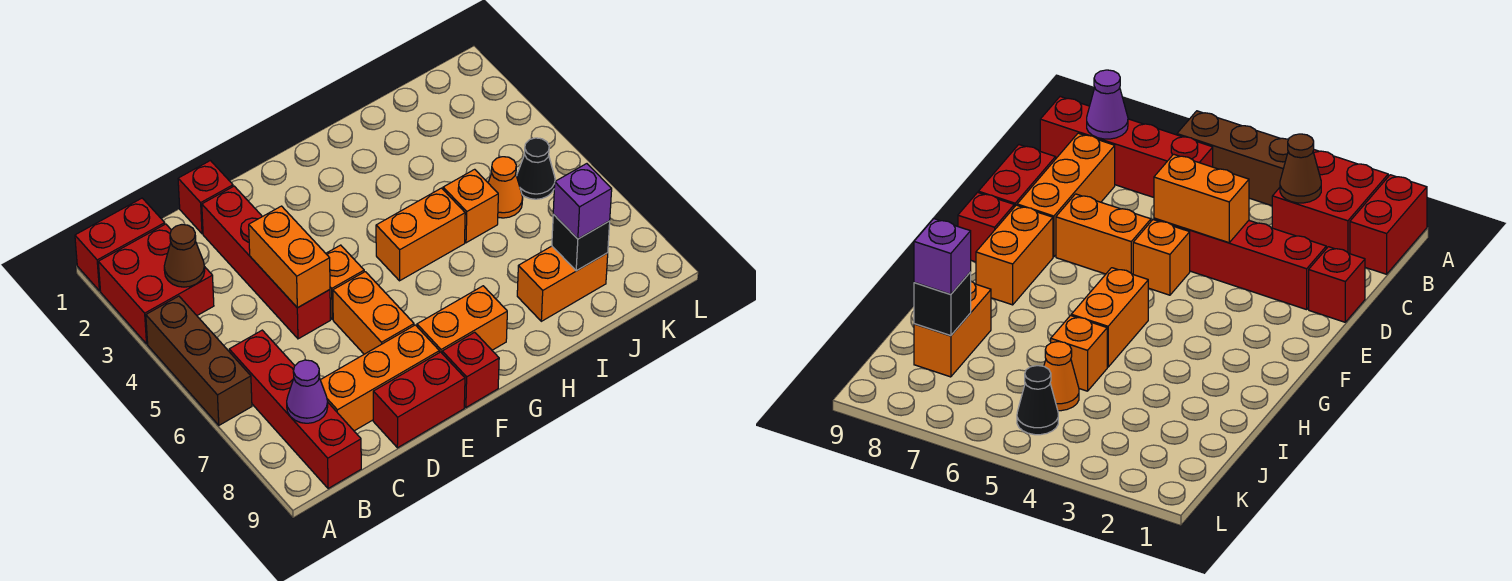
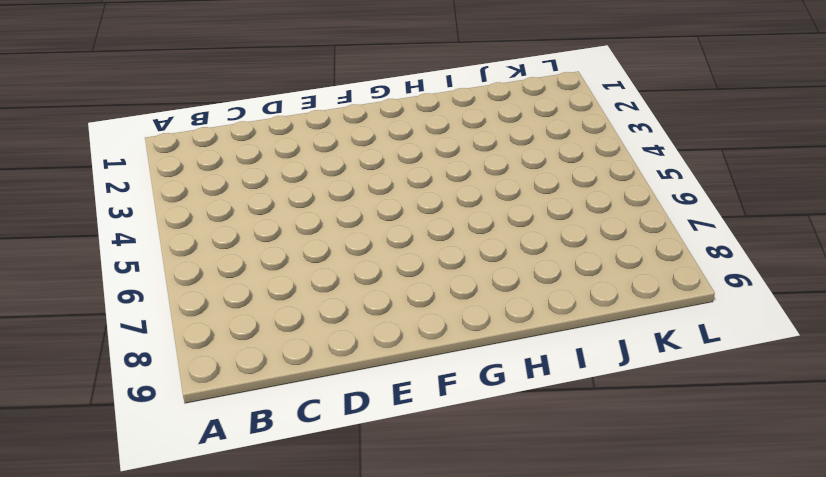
none -> red 1x2 brick [75,198,165,291]
none -> red 2x2 brick [98,224,214,344]
none -> brown 1x3 brick [146,296,252,425]

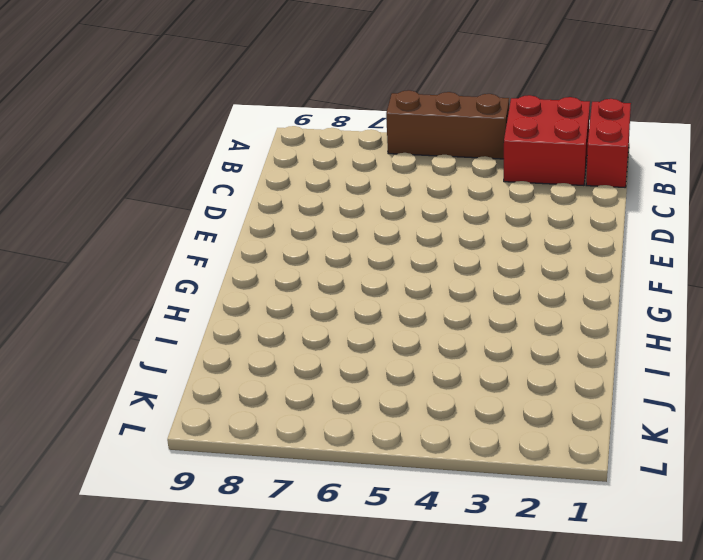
none -> red 1x4 brick [229,330,361,489]
none -> orange 1x3 brick [321,325,439,431]
none -> red 1x1 brick [178,161,233,234]

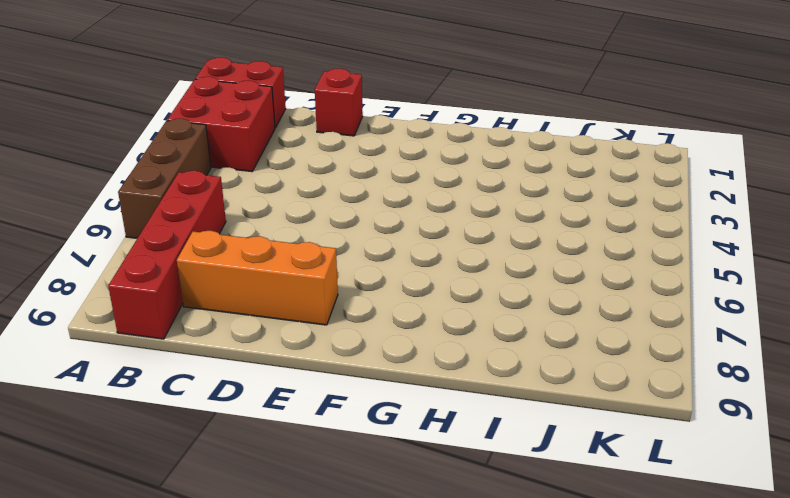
none -> red 1x4 brick [202,186,330,339]
none -> red 1x2 brick [373,352,465,448]
none -> orange 1x1 brick [326,245,364,319]

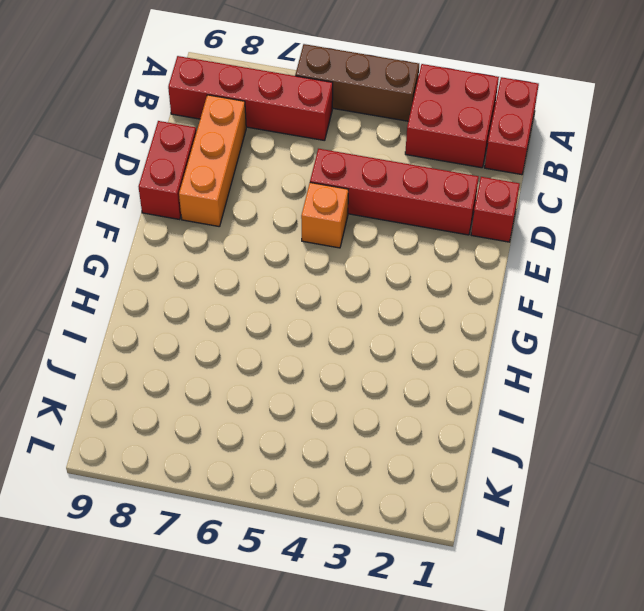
none -> orange 1x2 brick [333,272,414,354]
none -> orange 1x2 brick [417,286,507,353]
none -> red 1x1 brick [442,332,499,407]

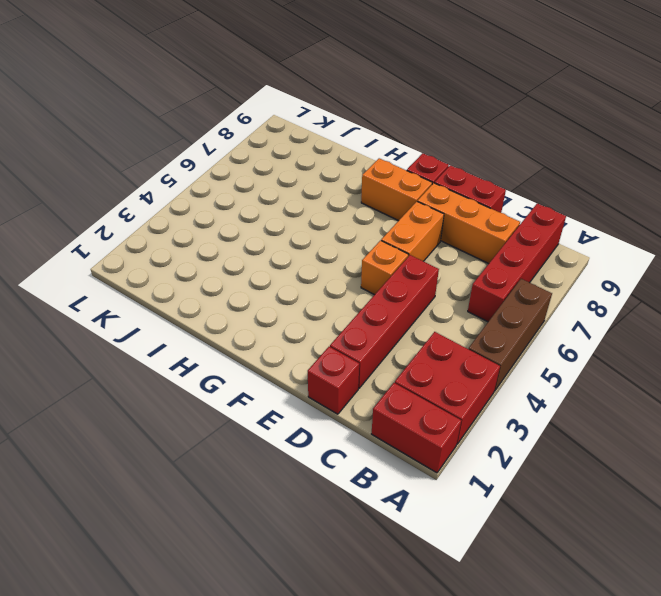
none -> orange 1x2 brick [376,188,465,281]
none -> orange 1x1 brick [443,169,498,243]
none -> orange 1x2 brick [517,246,608,321]

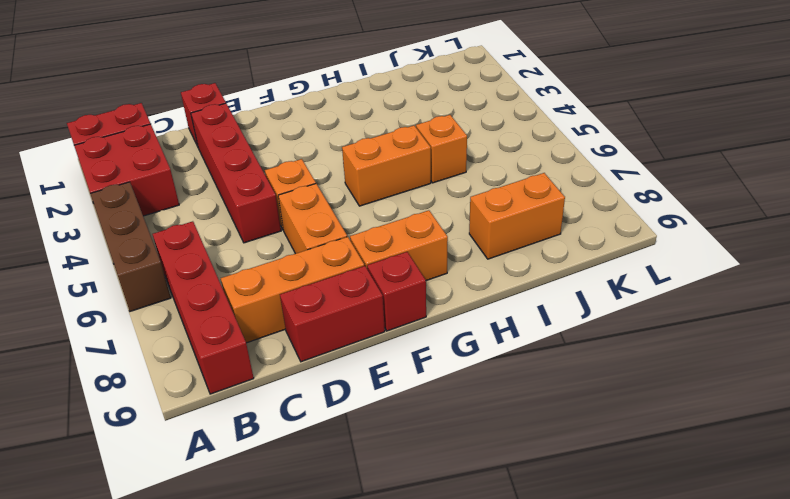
none -> orange 1x1 cone [488,157,523,218]
none -> black 1x1 cone [517,138,555,199]
none -> brown 1x1 cone [164,225,205,287]

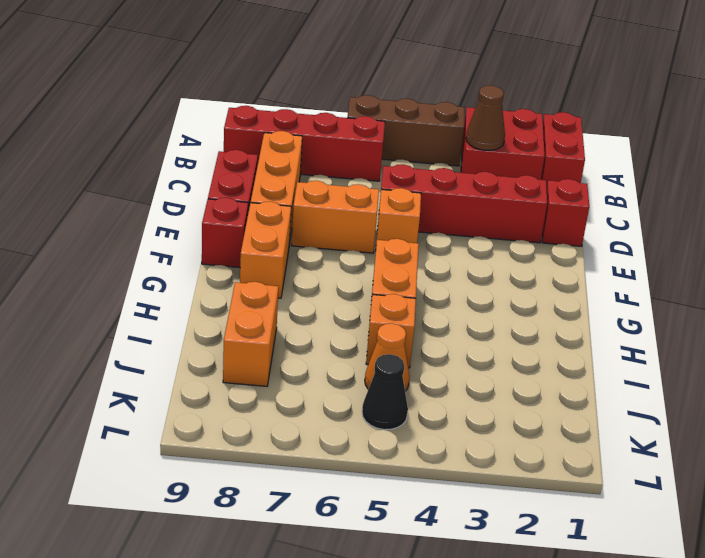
none -> purple 1x1 cone [287,360,328,423]
none -> orange 1x2 brick [249,206,330,308]
none -> black 1x1 brick [552,214,610,271]

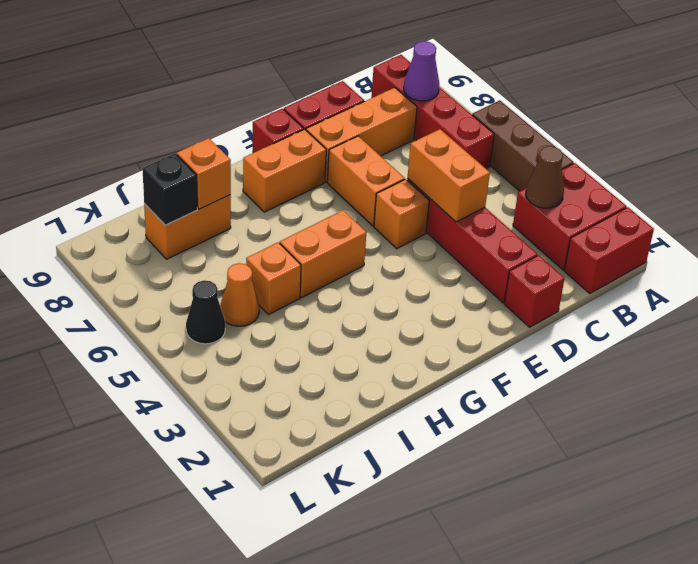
orange 1x1 brick [177,138,231,209] -> none
none -> purple 1x1 brick [553,164,612,239]

